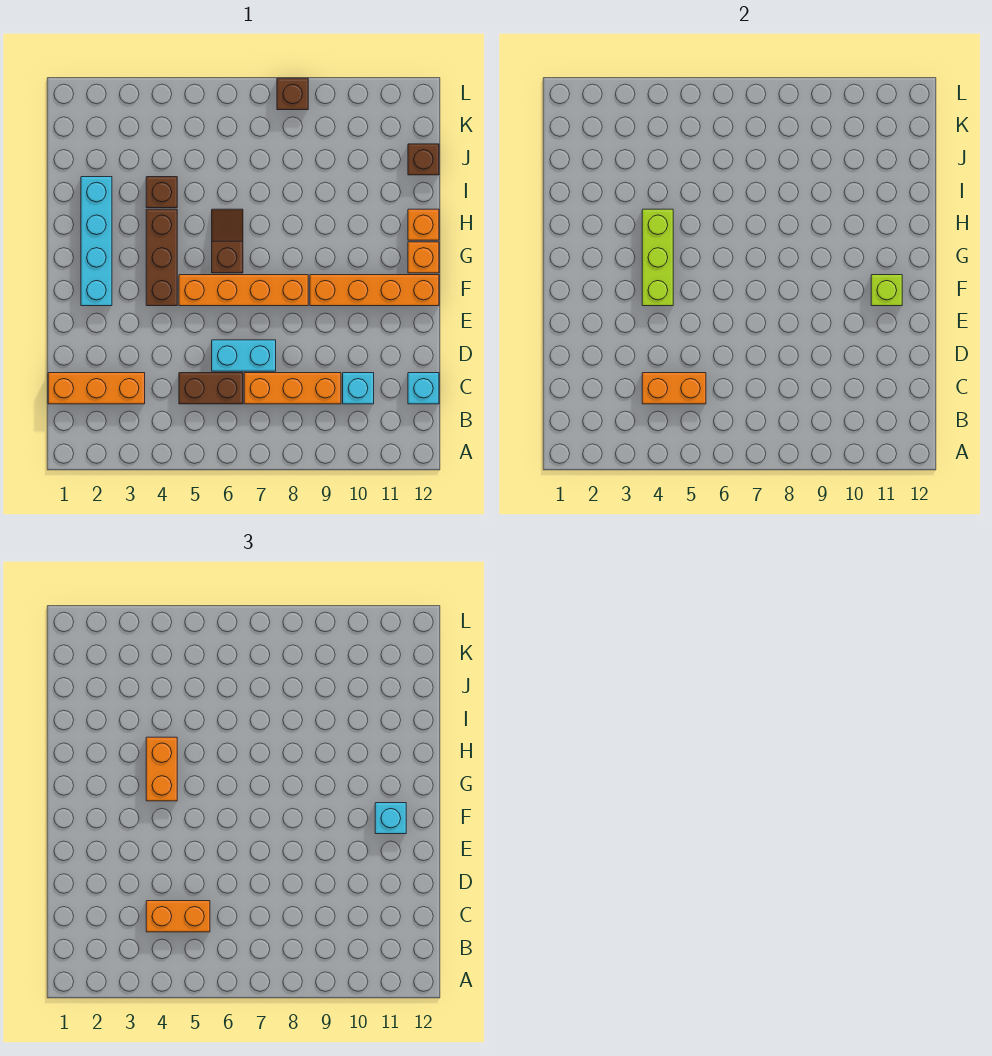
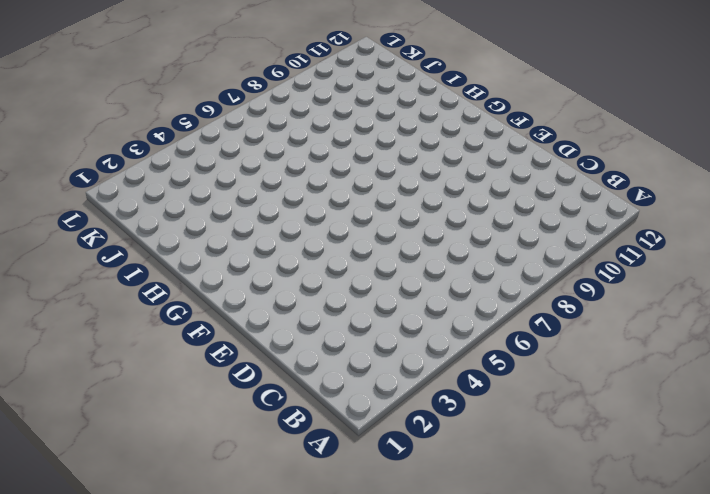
none -> orange 1x3 brick [48,373,145,404]
none -> brown 1x2 brick [179,373,243,404]
none -> orange 1x3 brick [244,373,341,404]

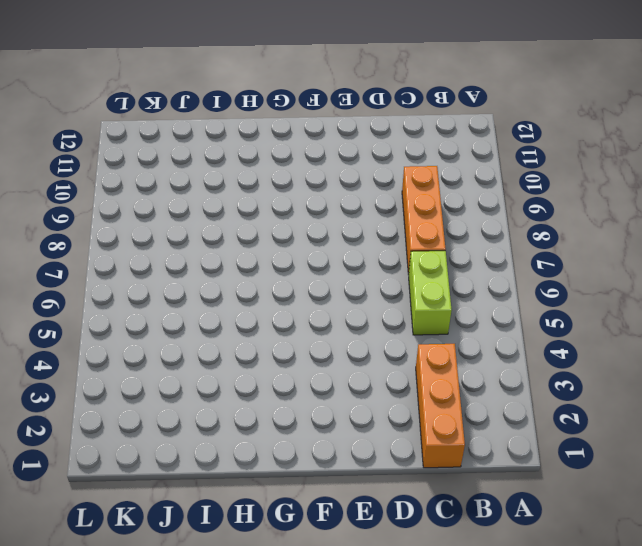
lime 1x2 brick [408,251,452,335] -> brown 1x2 brick [179,373,243,404]
none -> cyan 1x1 brick [343,373,374,404]
none -> cyan 1x1 brick [408,373,439,404]
none -> cyan 1x2 brick [212,340,276,371]

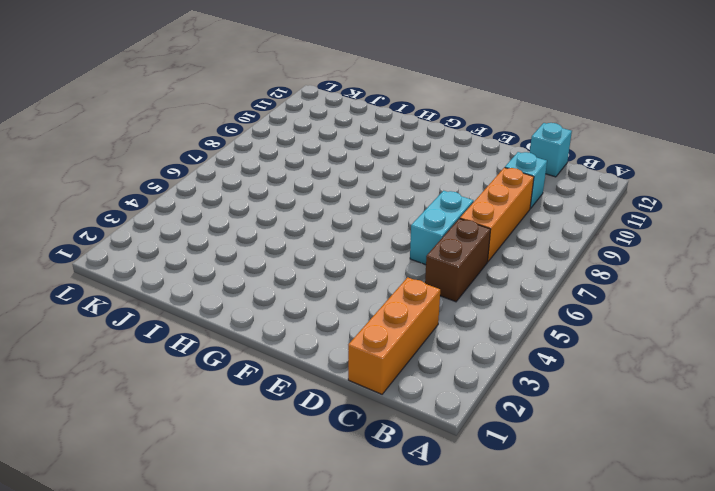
none -> cyan 1x4 brick [81,177,112,306]
none -> brown 1x3 brick [146,209,177,306]
none -> orange 1x4 brick [179,275,308,306]

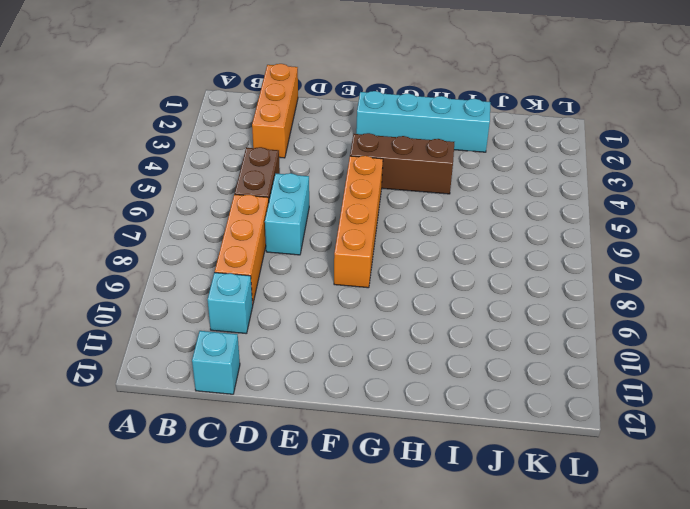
none -> orange 1x4 brick [310,275,439,306]
none -> brown 1x2 slope [212,209,243,273]
none -> orange 1x1 brick [408,242,439,273]

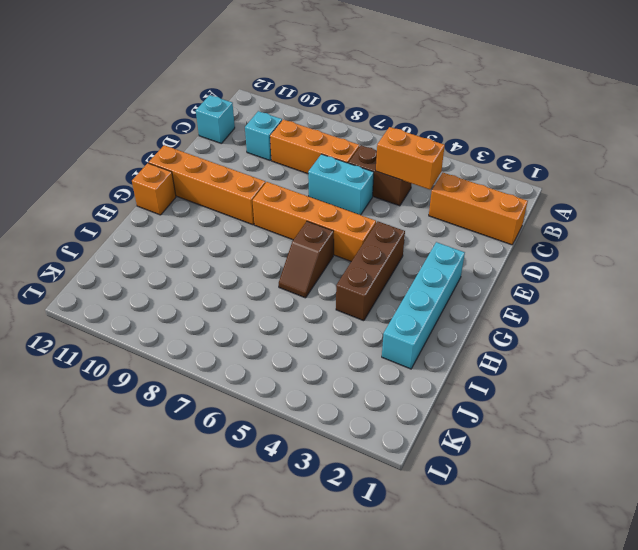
none -> orange 1x1 brick [408,209,439,240]
none -> brown 1x1 brick [146,177,177,208]
none -> brown 1x1 brick [408,144,439,175]

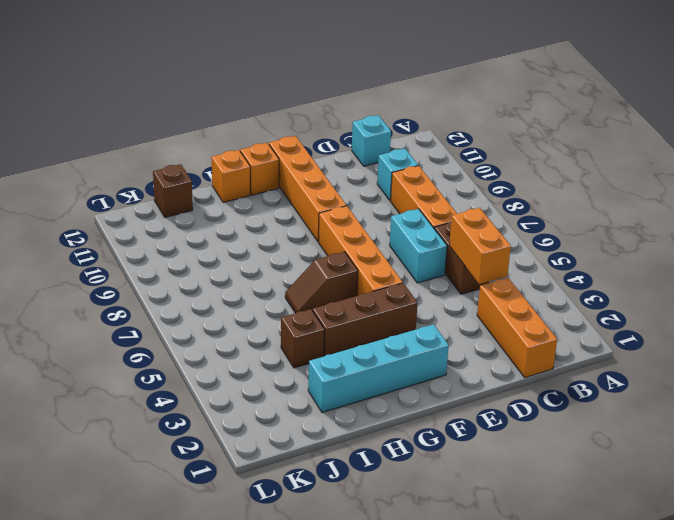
none -> brown 1x1 brick [277,78,308,110]
none -> lime 1x3 brick [642,209,673,306]
none -> lime 1x1 brick [871,275,902,306]

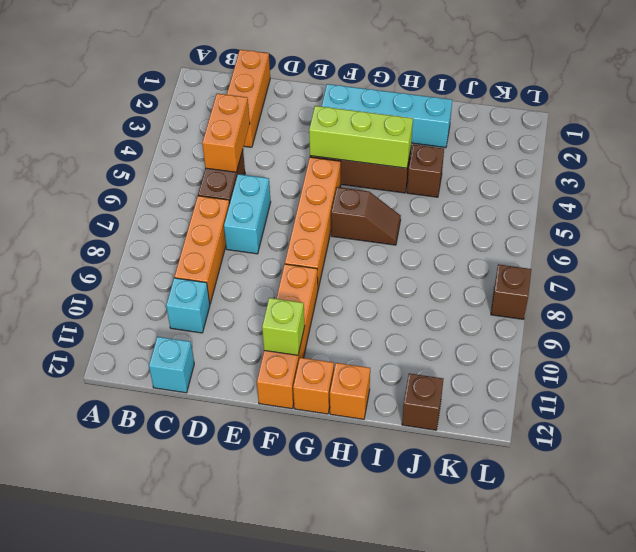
none -> orange 1x2 brick [146,901,210,932]
none -> cyan 1x1 brick [375,803,406,834]
none -> orange 1x2 brick [146,737,177,801]

